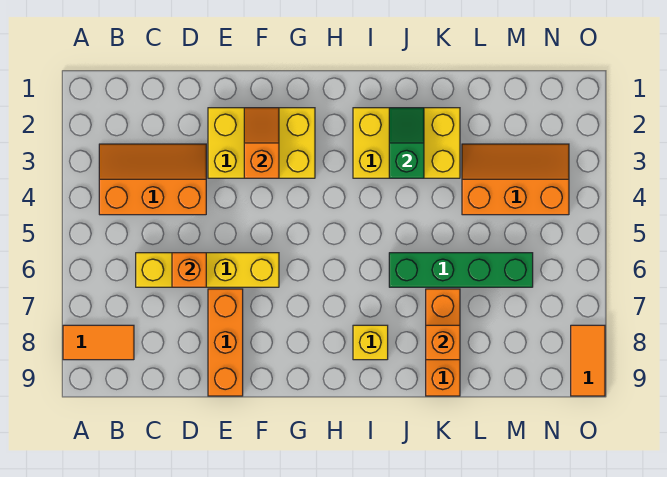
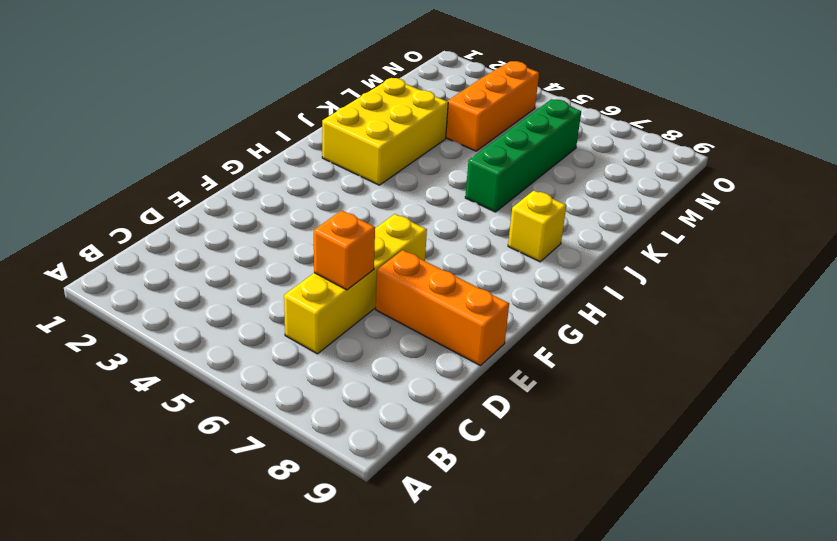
none -> orange 1x2 tile [63,325,134,360]
none -> orange 2x3 slope [99,144,206,215]
none -> yellow 2x3 brick [208,108,315,178]

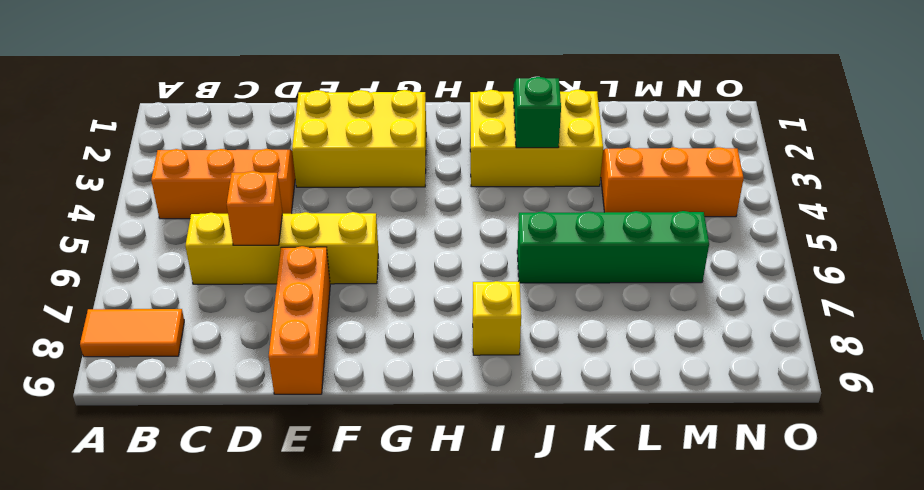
none -> orange 1x3 brick [426,289,460,396]
none -> orange 1x2 tile [571,325,605,396]
none -> orange 1x2 slope [244,108,279,178]

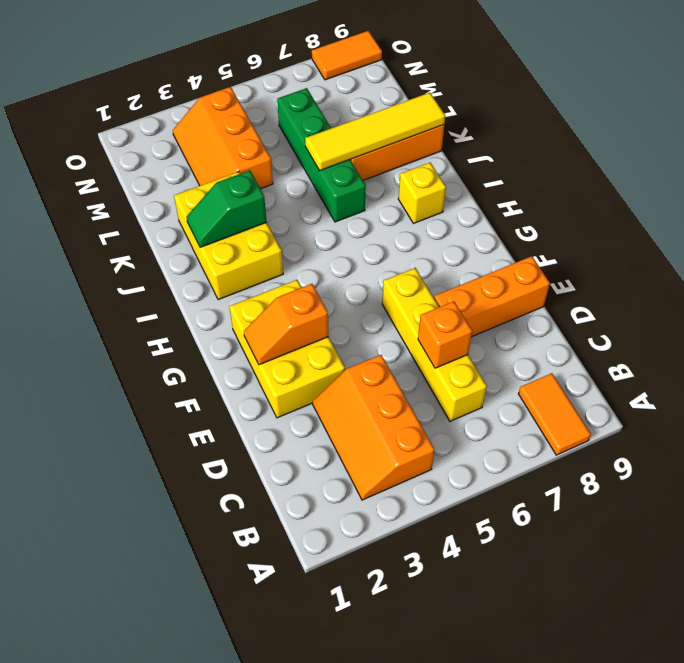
yellow 1x4 tile [305,93,445,170] -> orange 1x1 brick [426,325,460,360]

